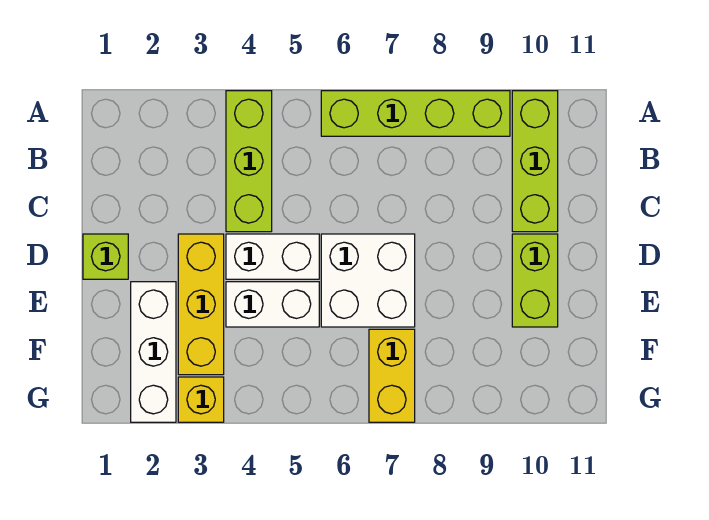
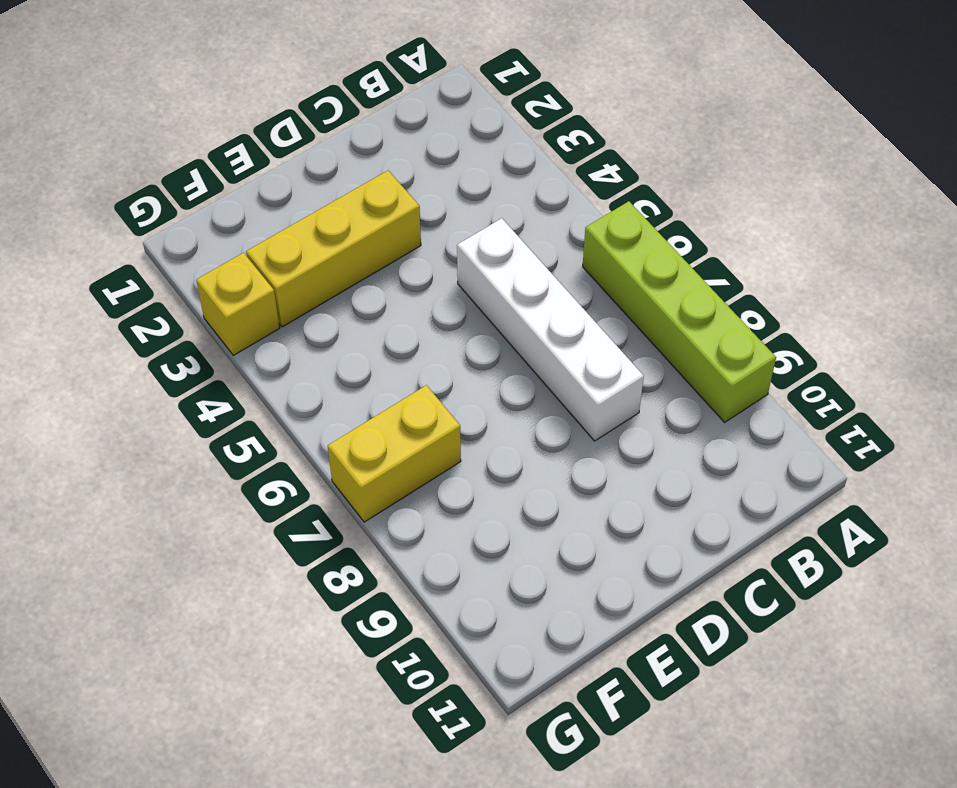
white 1x4 brick [457,218,644,441] -> none
none -> lime 1x3 brick [226,91,272,232]
none -> lime 1x3 brick [512,91,558,232]
none -> lime 1x1 brick [83,234,128,279]

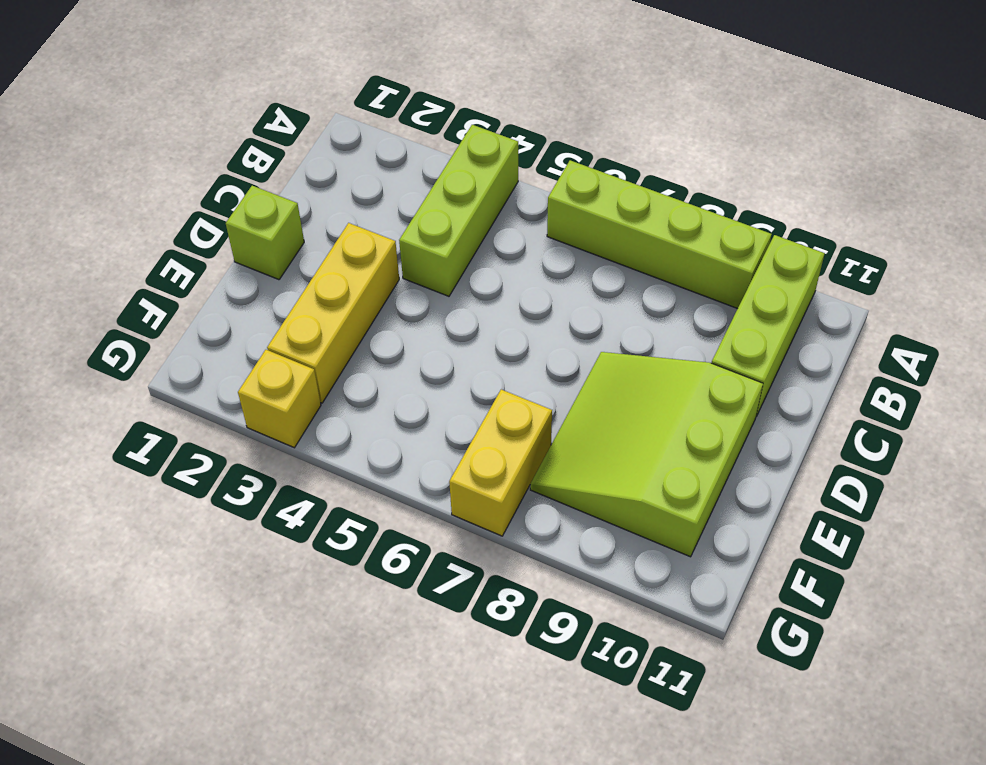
lime 3x3 slope [530,352,763,557] -> lime 1x2 brick [512,234,558,327]
none -> white 1x2 brick [226,234,319,279]
none -> white 2x2 brick [321,234,415,327]
none -> white 1x3 brick [131,282,176,422]

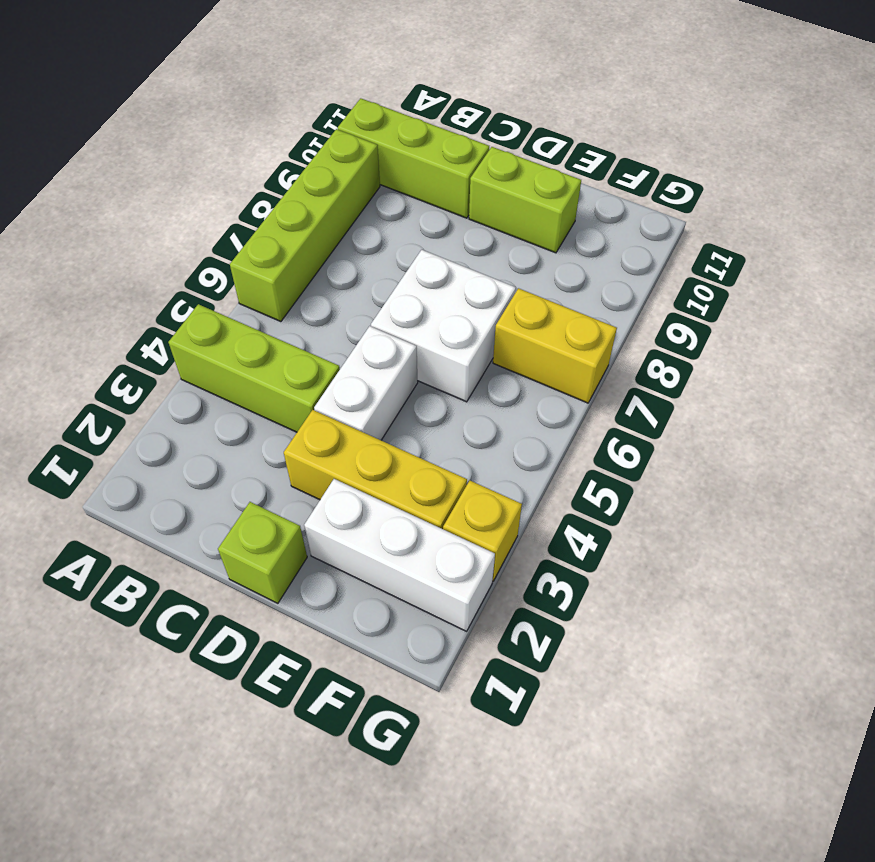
none -> white 1x2 brick [226,282,319,327]

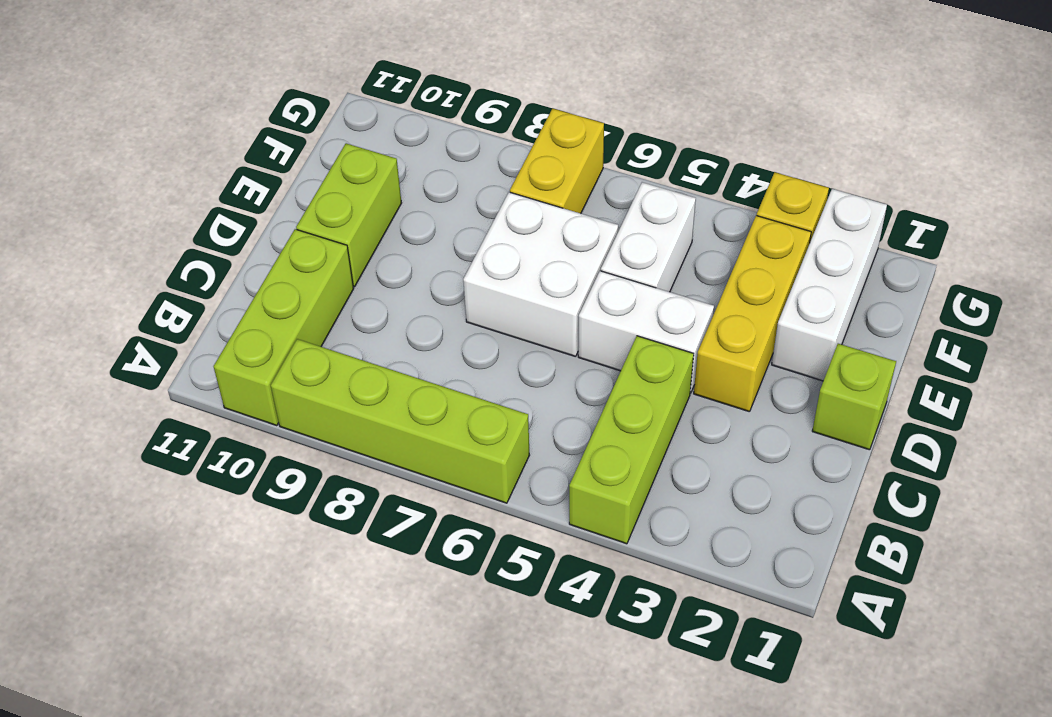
white 1x2 brick [601,182,696,292] -> white 1x2 brick turned to [226,282,319,327]

